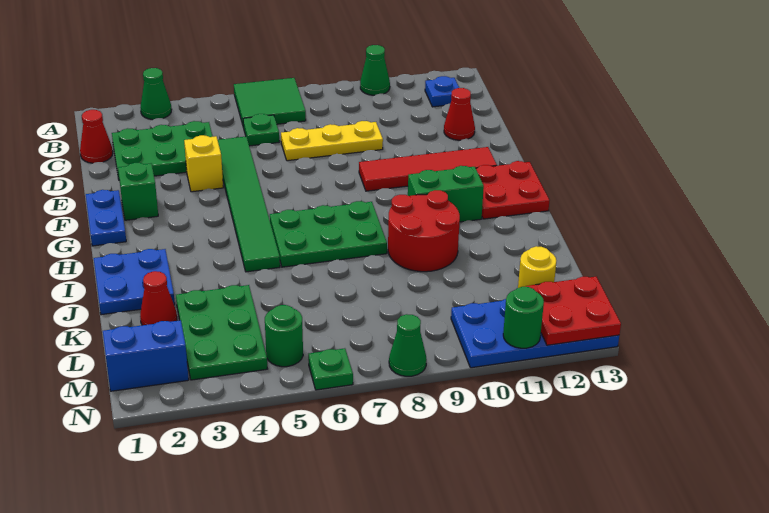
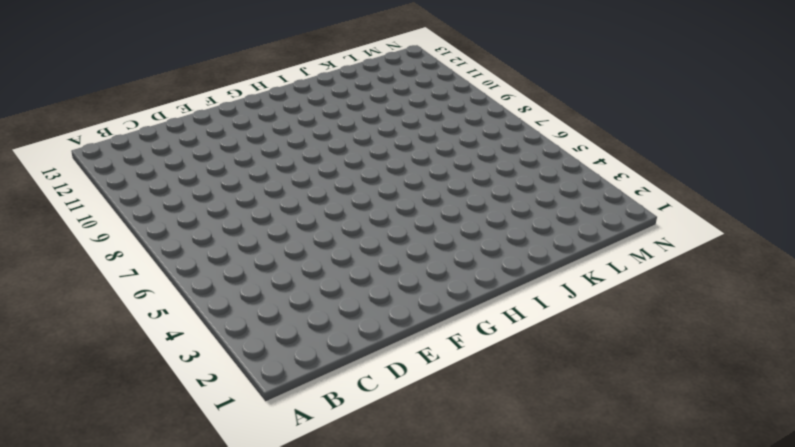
none -> green 1x1 cone [140,68,172,120]
none -> green 2x2 tile [234,78,306,128]
none -> green 1x1 cone [360,45,390,95]

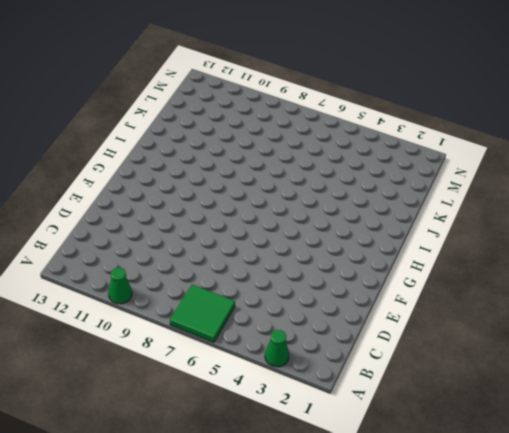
none -> blue 1x1 plate [425,76,459,107]
none -> red 1x1 cone [80,110,113,163]
none -> green 2x3 plate [112,121,213,179]

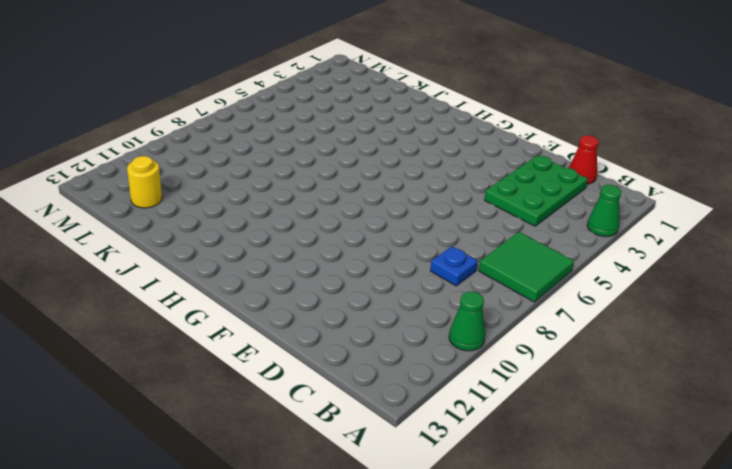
blue 1x1 plate [430,246,478,286] -> blue 1x1 plate moved to [425,76,459,107]
none -> green 1x1 plate [243,114,279,146]
none -> green 1x6 tile [218,137,280,272]
none -> yellow 1x3 plate [281,121,383,161]

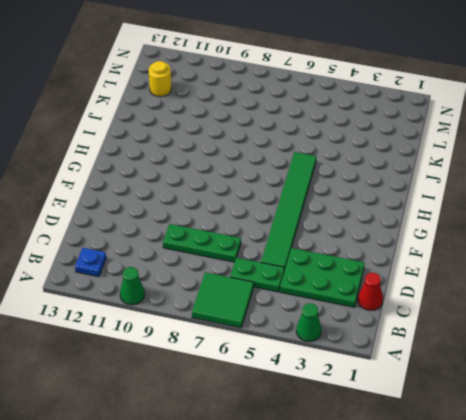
green 1x2 plate [230,258,284,292] -> green 1x1 plate [243,114,279,146]
green 1x3 plate [163,224,241,262] -> yellow 1x3 plate [281,121,383,161]
none -> red 1x1 cone [444,88,475,140]
none -> yellow 1x1 brick [184,135,223,192]
none -> blue 1x2 plate [86,190,126,246]

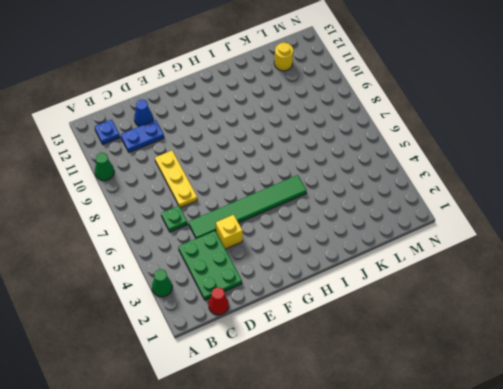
blue 1x2 plate [121,120,164,152] -> blue 1x2 plate moved to [86,190,126,246]
blue 1x1 cone [134,100,153,126] -> red 1x1 cone [444,88,475,140]
none -> green 2x2 tile [234,78,306,128]
none -> green 1x1 brick [118,163,158,220]
none -> red 1x4 tile [359,147,497,191]

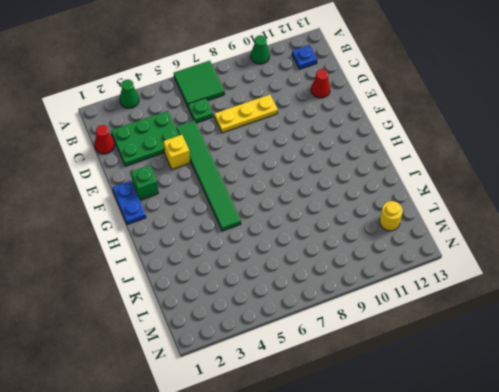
none -> red 1x4 tile [359,147,497,191]
none -> red 2x2 plate [476,161,550,219]
none -> green 2x3 plate [270,201,387,267]

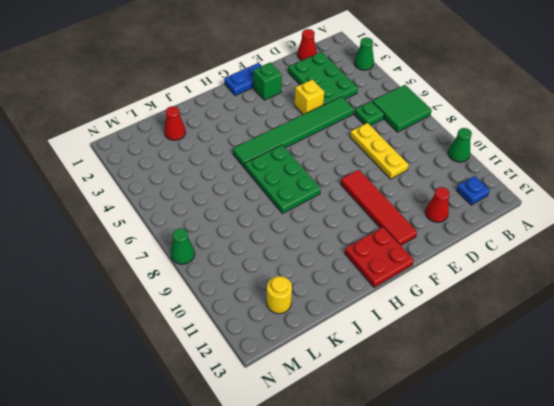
none -> green 1x2 brick [408,166,484,222]
none -> blue 2x2 plate [94,249,175,315]
none -> red 2x2 round brick [388,190,460,272]

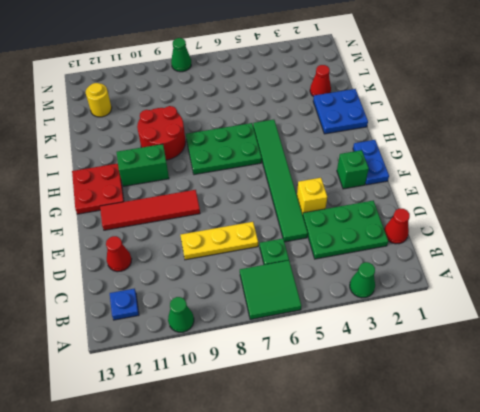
none -> green 2x3 plate [176,285,267,380]
none -> blue 1x2 brick [103,320,189,391]
none -> green 1x1 round brick [265,305,303,367]

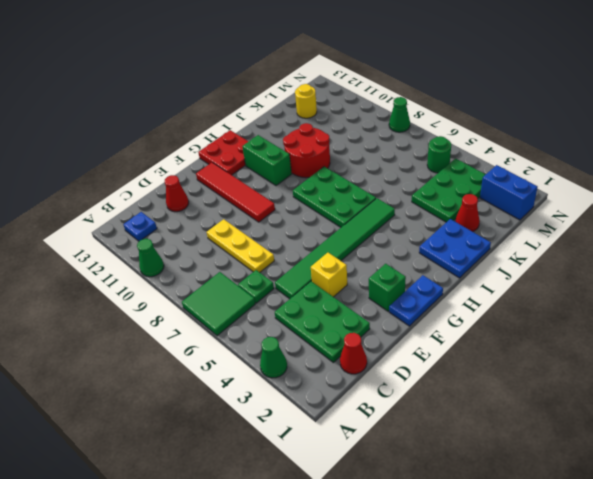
none -> blue 2x4 plate [451,299,619,368]
none -> green 1x1 plate [308,348,353,390]
none -> red 2x2 plate [526,277,621,345]

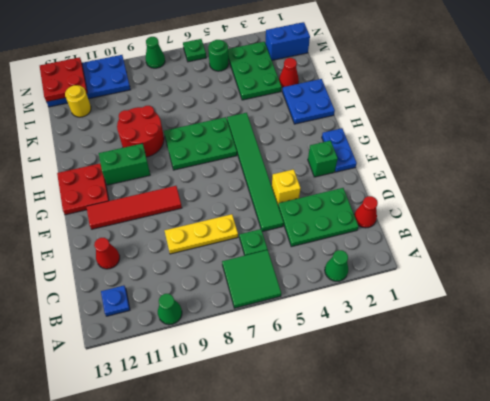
none -> green 1x1 round brick [503,287,544,348]

